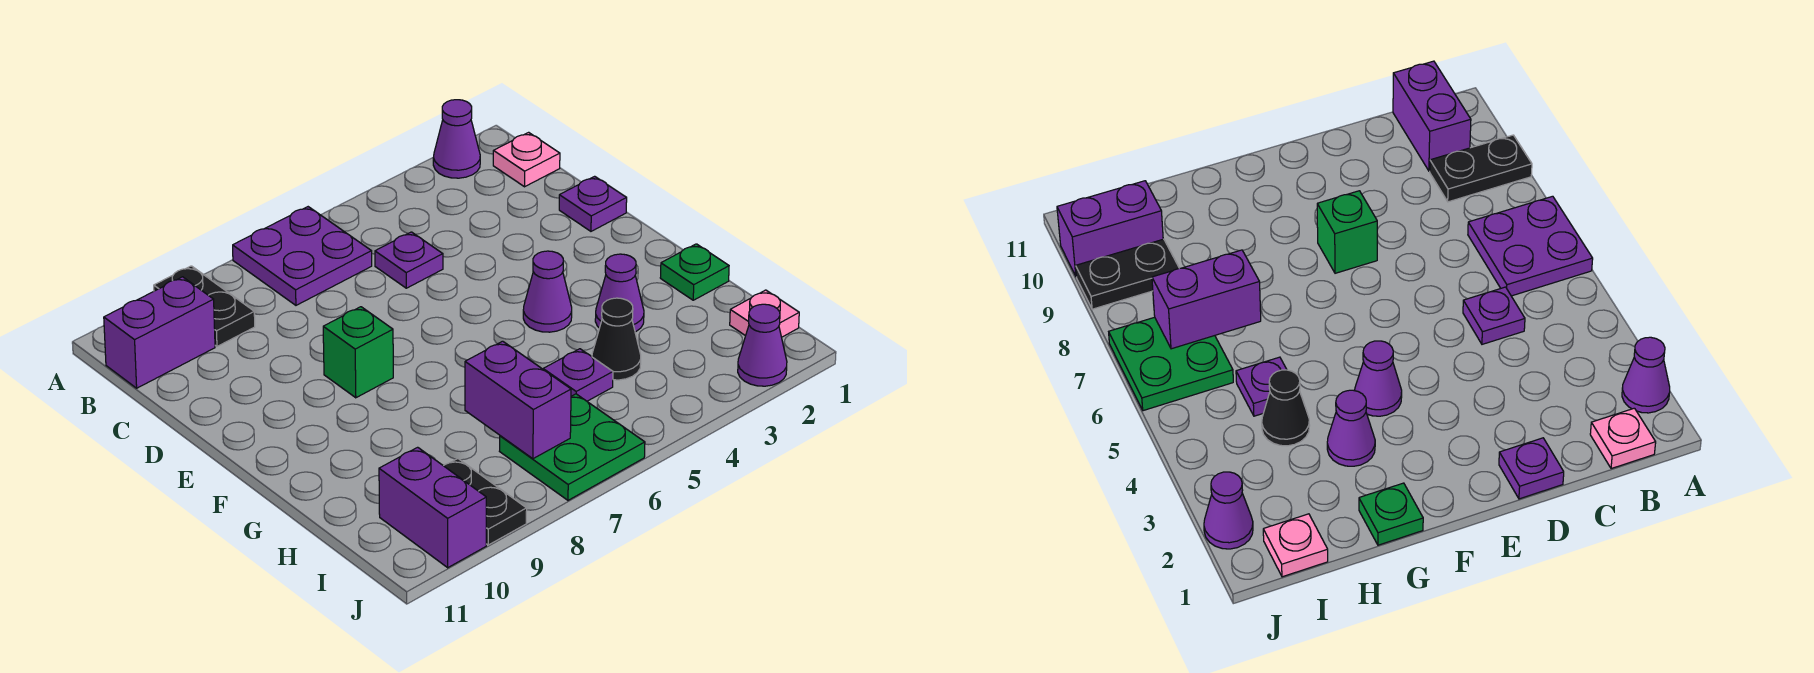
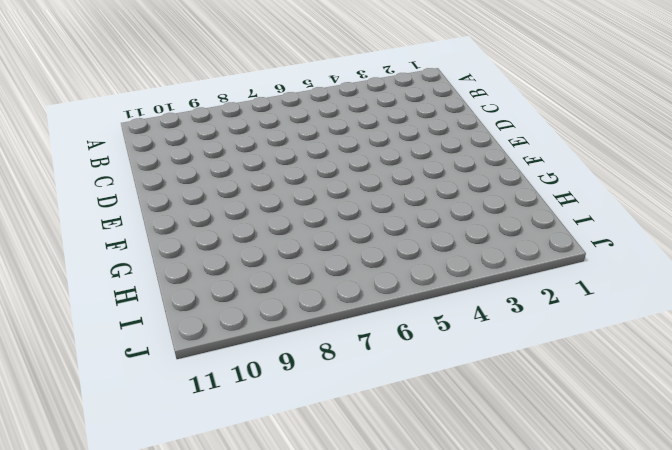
none -> purple 1x1 cone [433,100,480,178]
none -> purple 2x2 plate [233,207,372,305]
none -> black 1x2 plate [154,266,255,346]

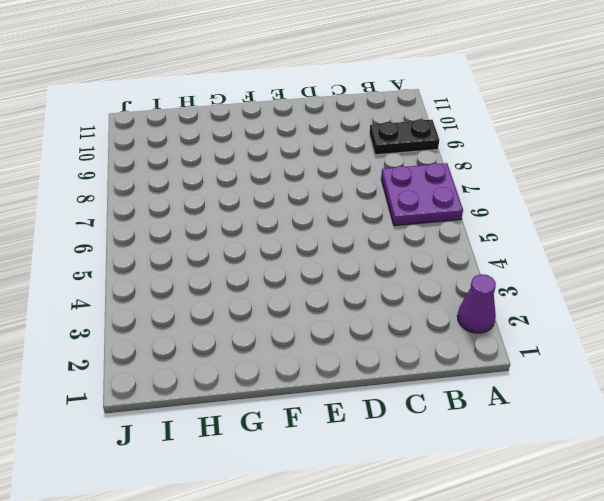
none -> pink 1x1 plate [493,132,560,187]
none -> purple 1x2 brick [104,277,215,388]
none -> purple 1x1 plate [375,232,443,288]

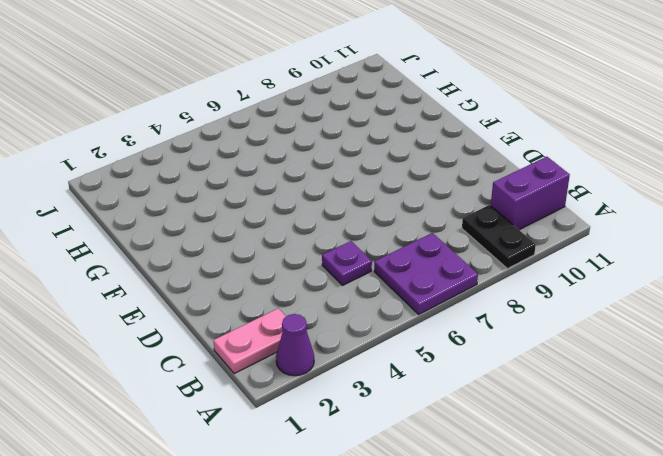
pink 1x2 plate [213,308,286,374] -> pink 1x1 plate [493,132,560,187]
none -> purple 1x1 plate [559,176,627,231]
none -> green 1x1 brick [323,307,393,398]
none -> purple 1x1 cone [523,251,572,332]

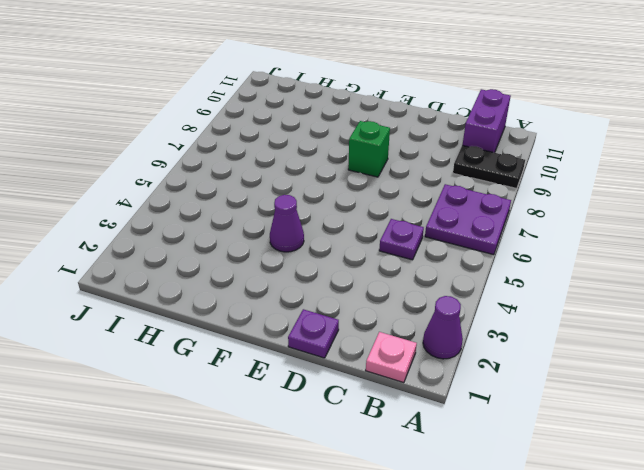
none -> green 1x1 plate [660,244,729,300]
none -> purple 1x1 cone [595,254,644,332]
none -> black 1x1 cone [592,298,641,380]

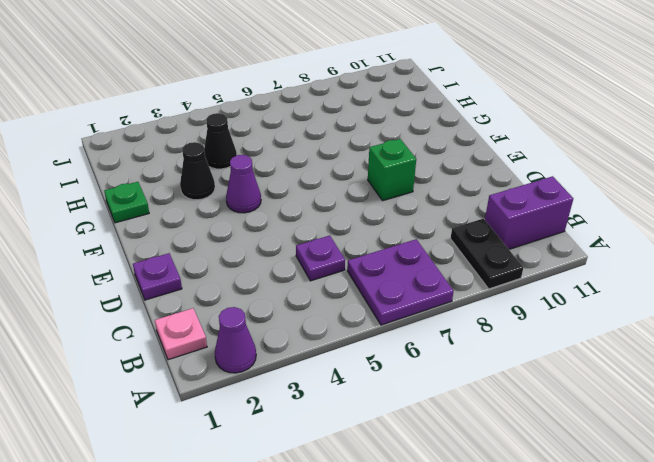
black 1x1 cone [180,142,215,200] -> purple 1x1 cone [595,254,644,332]
none -> purple 1x1 plate [543,349,613,401]
none -> pink 1x1 plate [730,290,799,337]
none -> green 2x2 plate [500,394,645,500]

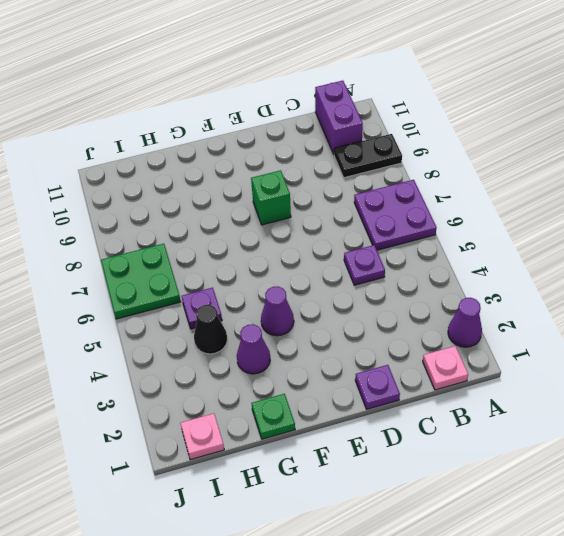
none -> black 1x2 plate [444,459,527,545]
none -> purple 1x2 brick [379,447,486,568]
none -> purple 1x1 cone [738,304,787,386]

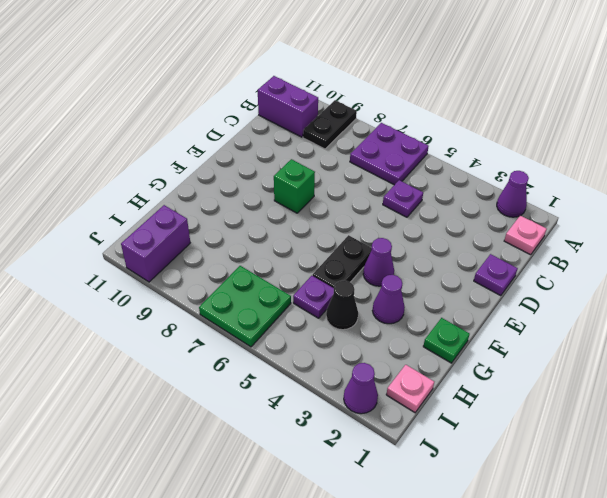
black 1x2 plate [313,235,372,288] -> black 1x2 plate moved to [444,459,527,545]
none -> purple 1x2 brick [465,341,571,459]

